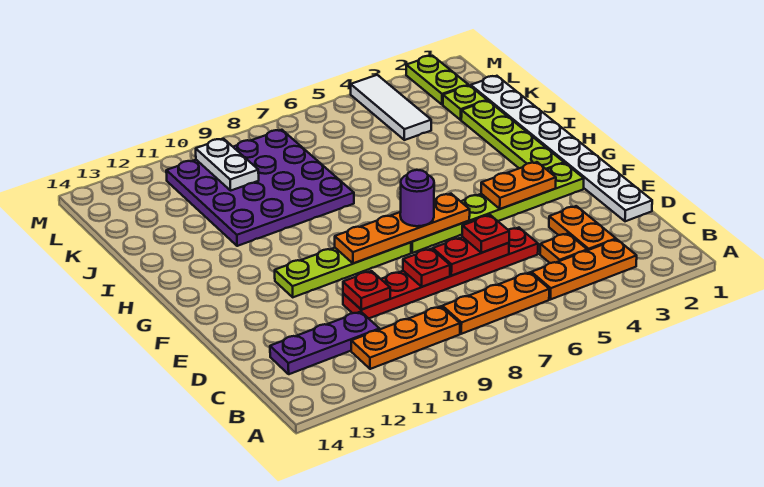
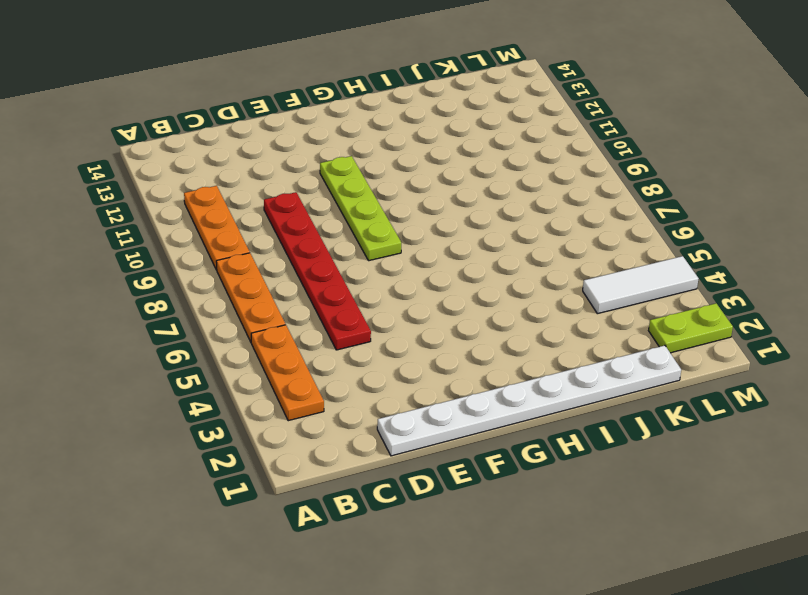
none -> orange 1x2 plate [549,206,616,250]
none -> orange 1x1 plate [540,233,587,263]
none -> purple 1x3 plate [270,312,379,374]

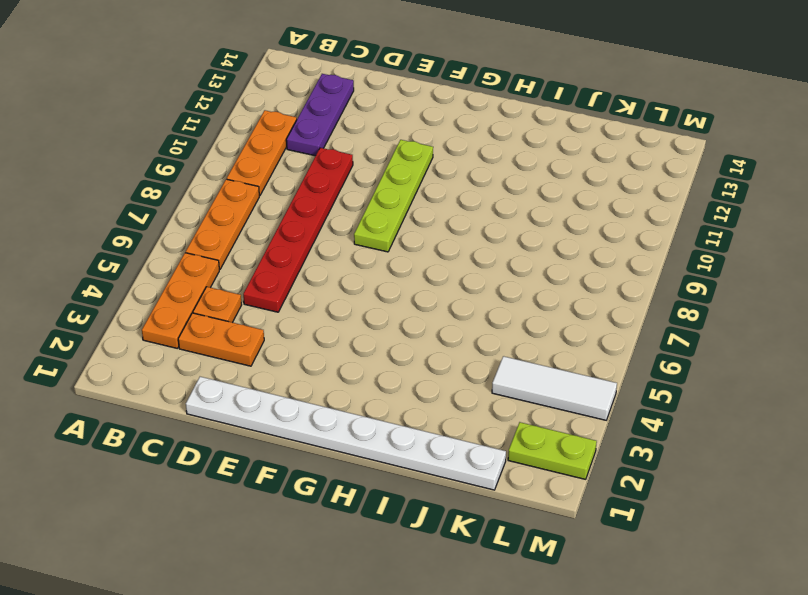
none -> lime 1x6 plate [411,163,584,253]
none -> lime 1x4 plate [461,101,564,170]
none -> purple 4x4 plate [166,130,354,246]

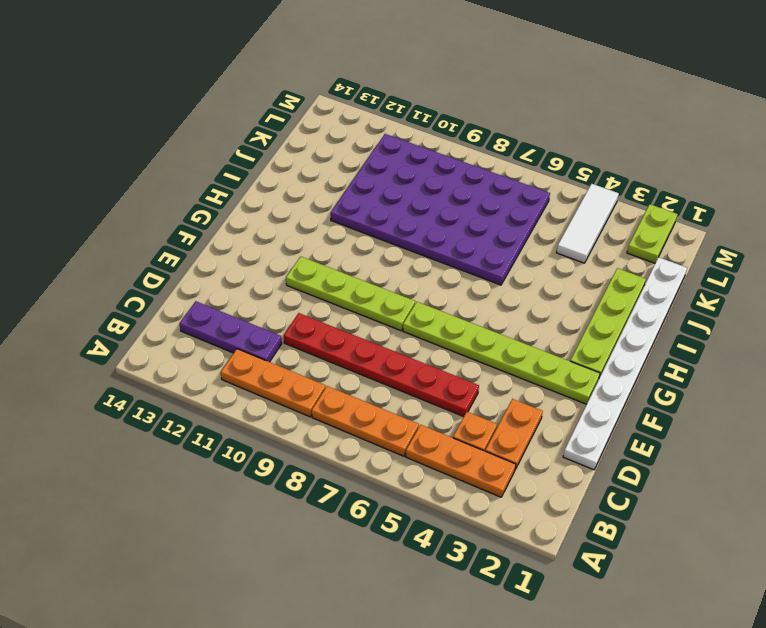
purple 4x6 plate [331,134,550,285] -> purple 4x4 plate [166,130,354,246]
none -> lime 1x1 plate [443,85,487,120]
none -> red 1x2 plate [433,237,509,276]
none -> red 1x1 plate [403,249,450,287]

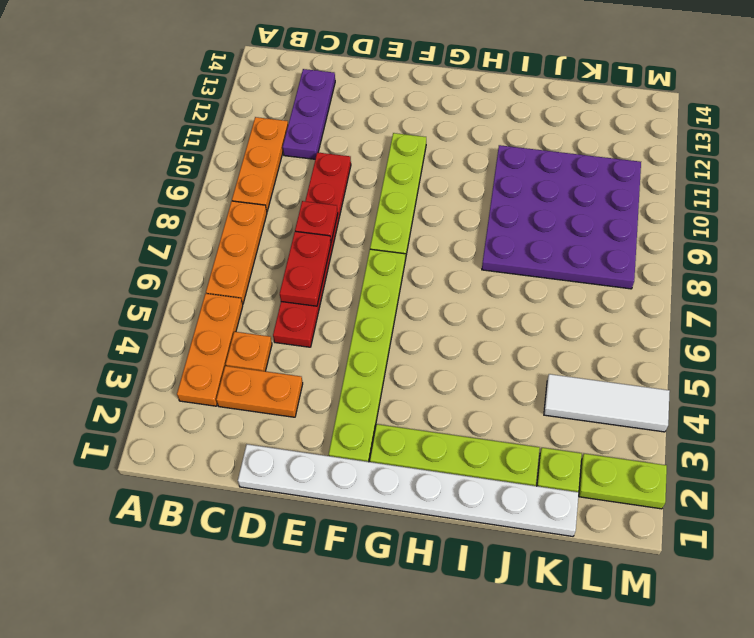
none -> red 1x1 plate [343,271,390,310]
none -> orange 1x2 plate [481,162,556,209]
none -> orange 1x4 plate [335,194,470,263]

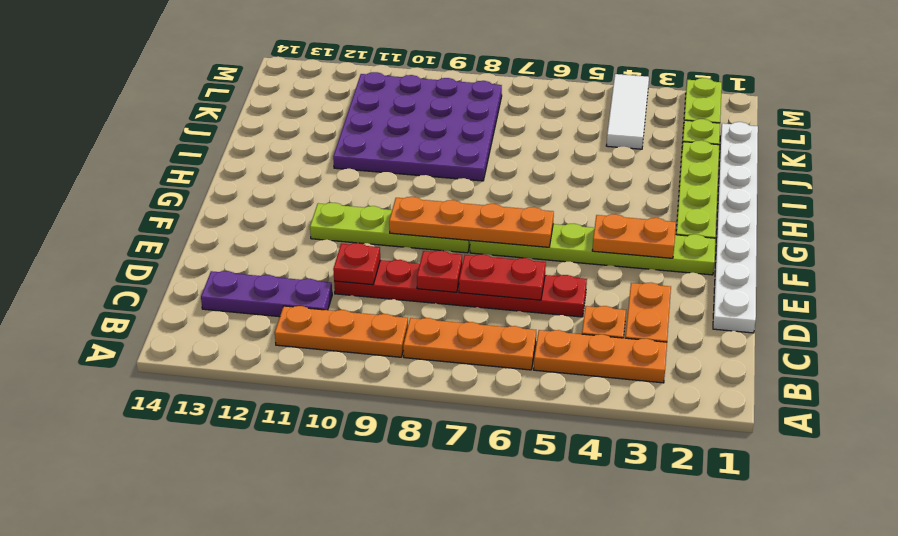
none -> white 1x2 plate [196,139,259,190]
none -> red 1x1 plate [462,215,509,253]
none -> purple 1x1 round brick [400,170,434,226]

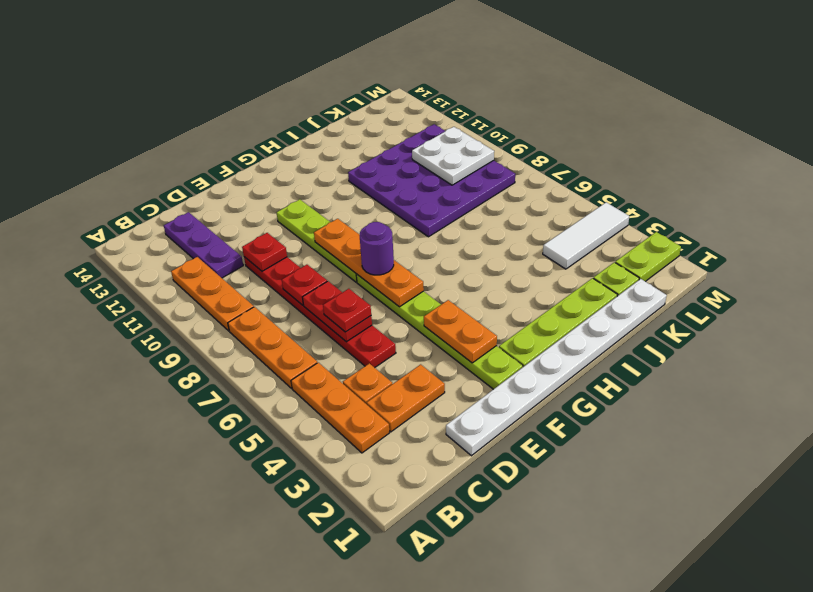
white 2x2 plate [412,127,494,185] -> white 1x2 plate [196,139,259,190]

